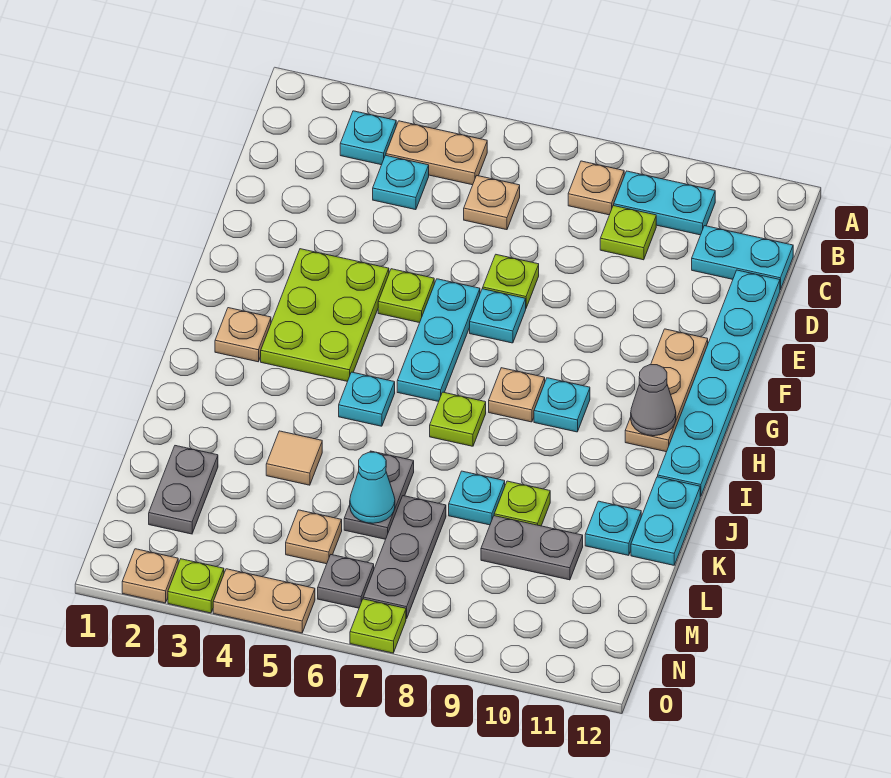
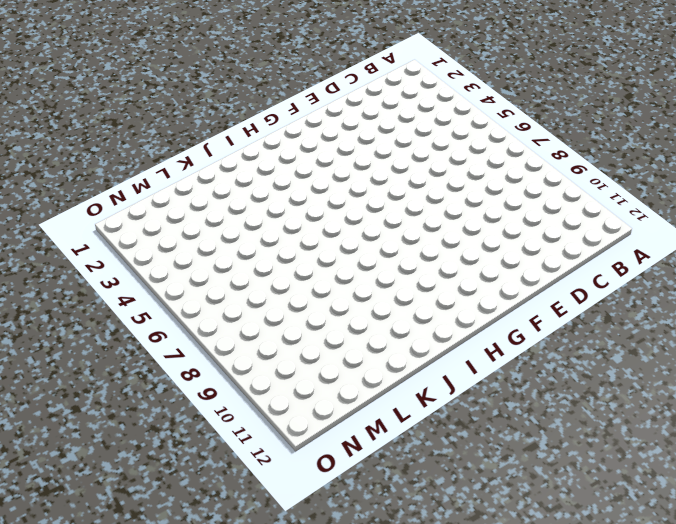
none -> cyan 1x1 plate [340,111,396,165]
none -> tan 1x2 plate [386,121,487,185]
none -> tan 1x1 plate [568,161,624,215]
none -> cyan 1x2 plate [614,171,715,235]

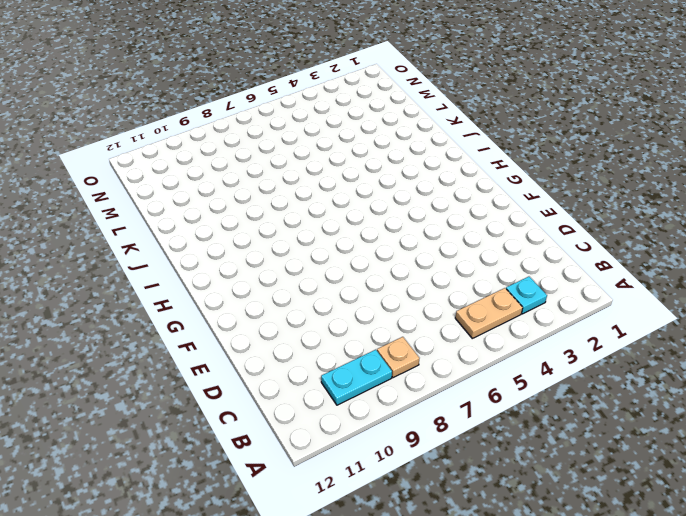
none -> cyan 1x1 plate [373,155,429,210]
none -> tan 1x1 plate [464,176,520,230]
none -> lime 1x1 plate [600,205,656,260]
none -> cyan 1x2 plate [692,226,793,290]

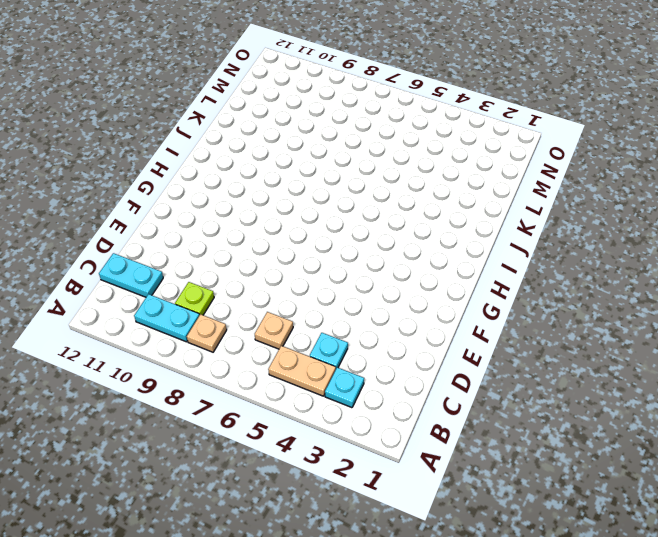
none -> cyan 1x6 plate [658,270,780,497]
none -> lime 1x1 plate [483,255,539,308]
none -> lime 2x3 plate [261,249,389,381]
none -> lime 1x1 plate [378,269,434,323]

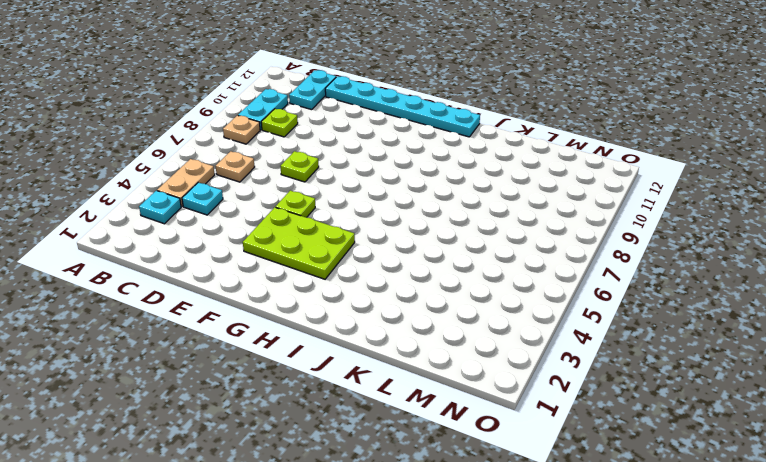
none -> cyan 1x3 plate [397,279,480,402]
none -> cyan 1x1 plate [470,289,526,343]
none -> tan 1x3 plate [625,329,708,452]
none -> tan 1x1 plate [215,308,271,362]

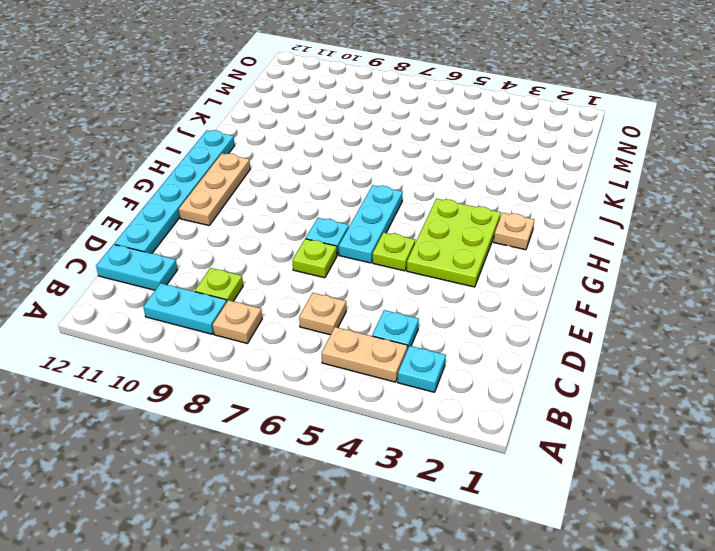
none -> tan 1x1 plate [489,368,545,422]
none -> cyan 1x1 plate [534,378,590,432]
none -> cyan 1x1 plate [339,372,395,426]
none -> lime 1x1 plate [430,392,486,446]

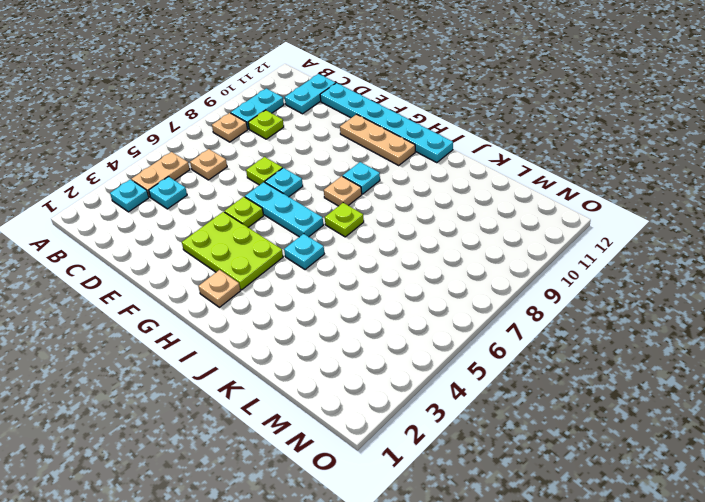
none -> cyan 1x2 plate [631,477,700,565]
none -> tan 1x1 tile [266,431,322,485]
none -> grey 1x2 plate [344,451,414,539]
none -> cyan 1x1 plate [449,471,505,525]

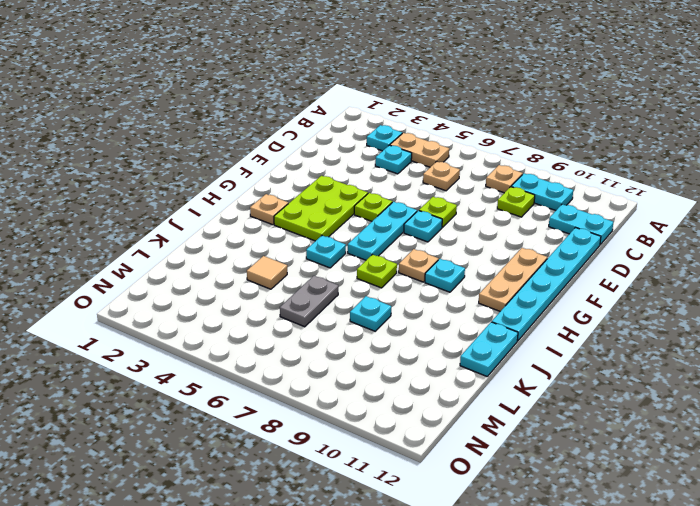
none -> lime 1x1 plate [494,481,550,526]
none -> cyan 1x1 plate [585,501,641,555]
none -> grey 1x2 plate [149,446,218,534]
none -> grey 1x3 plate [363,496,446,619]

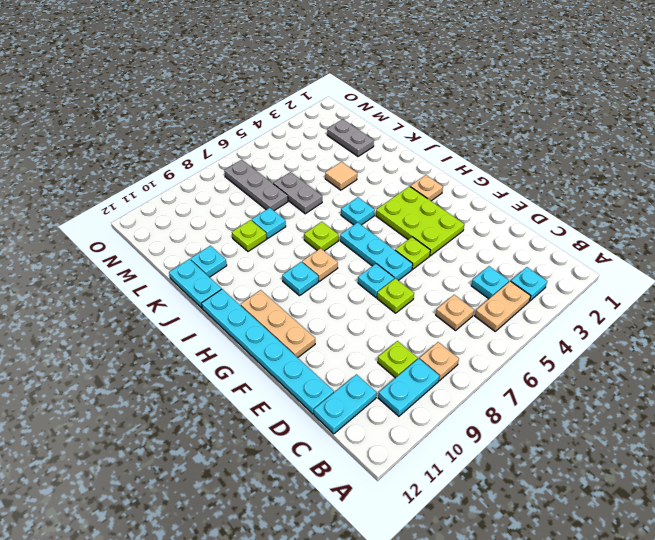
none -> grey 1x2 plate [481,516,583,580]
none -> tan 1x1 plate [286,510,342,564]
none -> grey 1x1 plate [318,555,374,608]
none -> tan 1x1 plate [122,549,178,603]

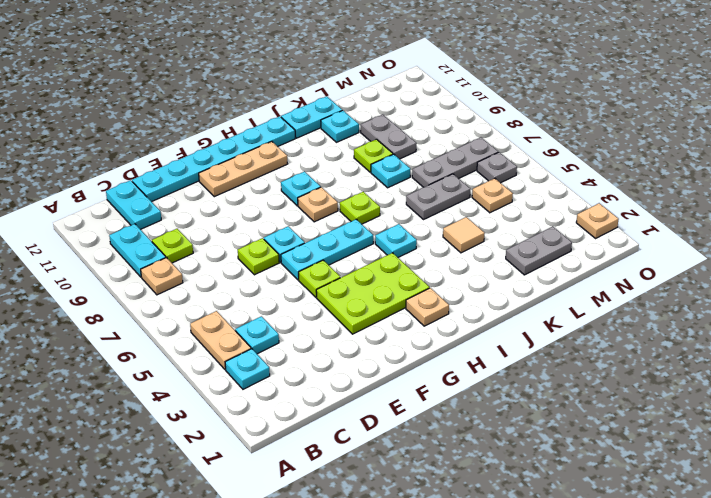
none -> tan 1x1 plate [464,176,520,230]
none -> lime 1x1 plate [168,559,224,613]
none -> tan 1x2 plate [213,569,315,633]
none -> lime 1x1 plate [350,599,406,653]

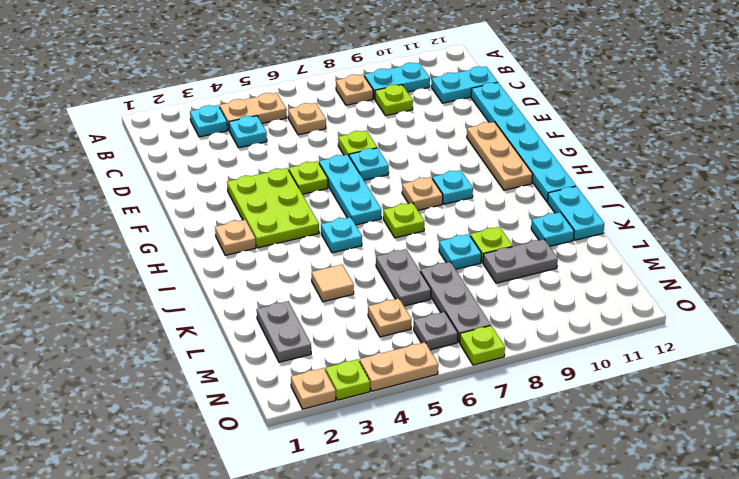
none -> grey 1x1 cone [631,365,676,436]
none -> cyan 1x1 cone [350,452,395,523]

